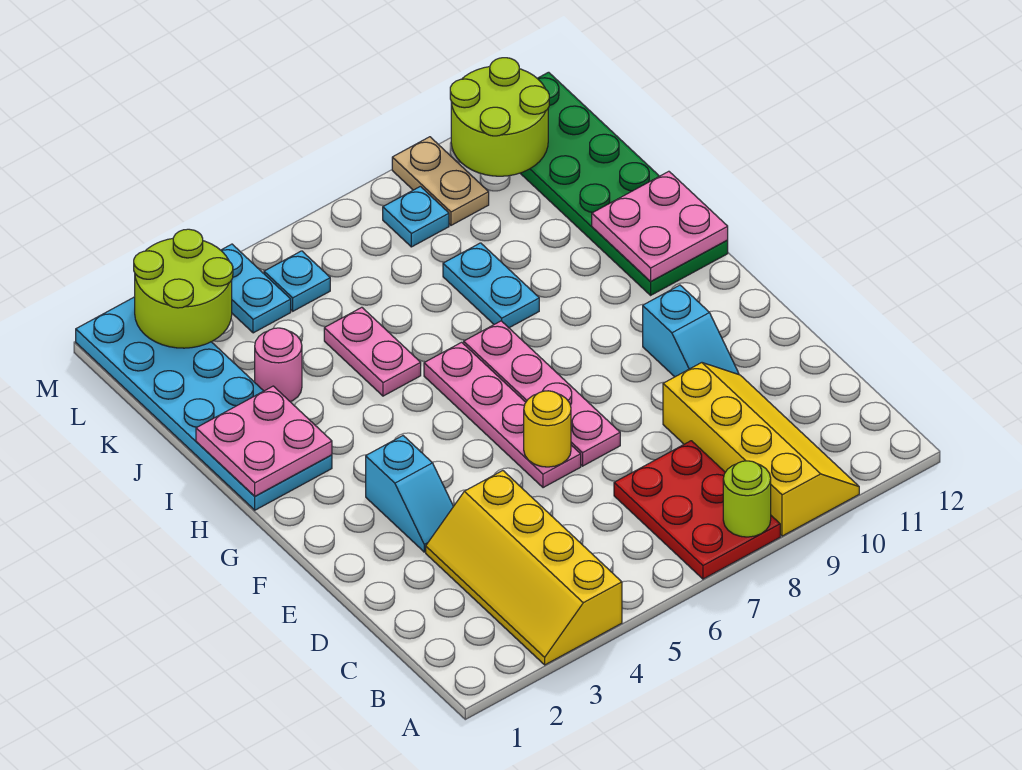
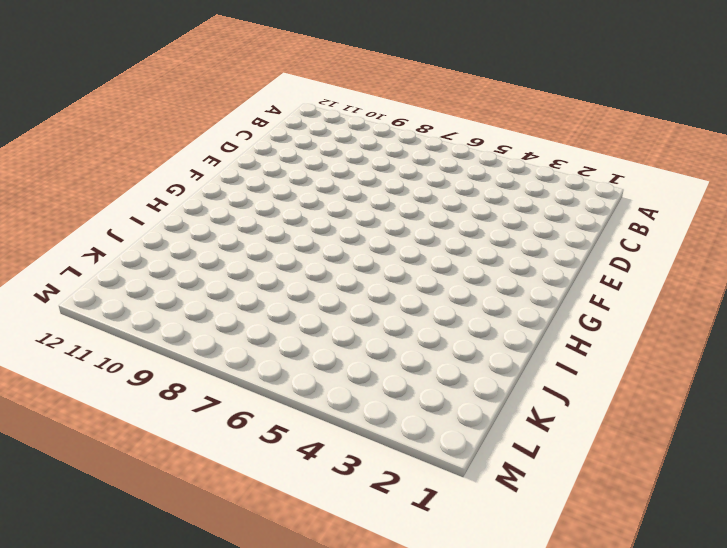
none -> yellow 2x4 slope [426,471,622,665]
none -> red 2x3 plate [614,441,780,579]
none -> yellow 2x4 slope [663,363,859,536]

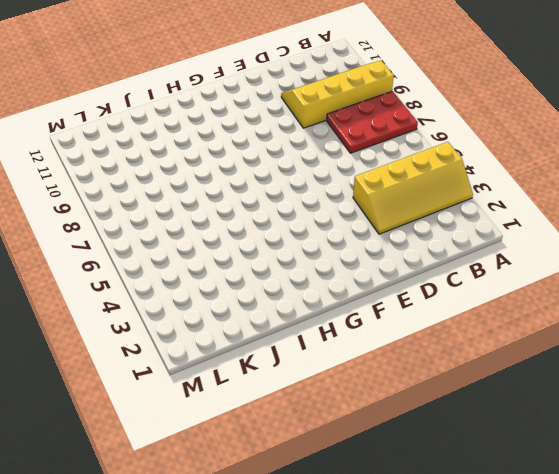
none -> cyan 1x2 slope [366,436,453,552]
none -> pink 1x4 plate [424,342,581,488]
none -> pink 1x4 plate [464,321,620,466]

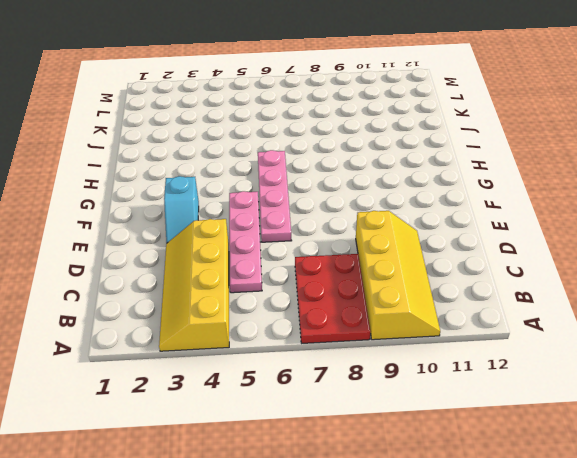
pink 1x4 plate [229,191,262,293] -> pink 1x4 plate moved to [464,321,620,466]
none -> cyan 1x2 slope [643,285,739,377]
none -> cyan 2x6 plate [76,297,332,510]
none -> green 2x6 plate [520,72,728,295]

